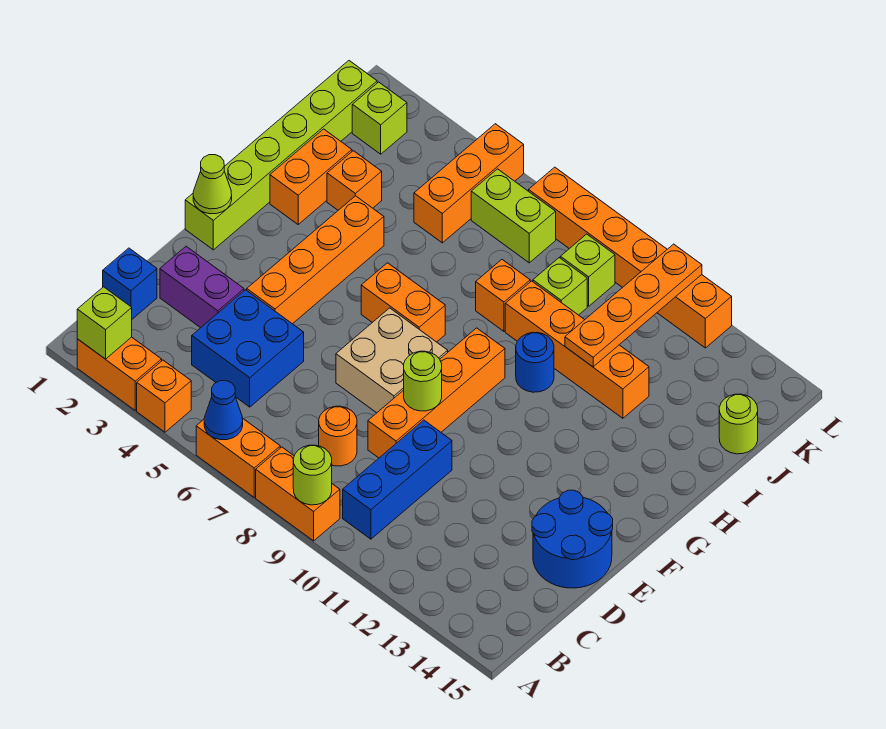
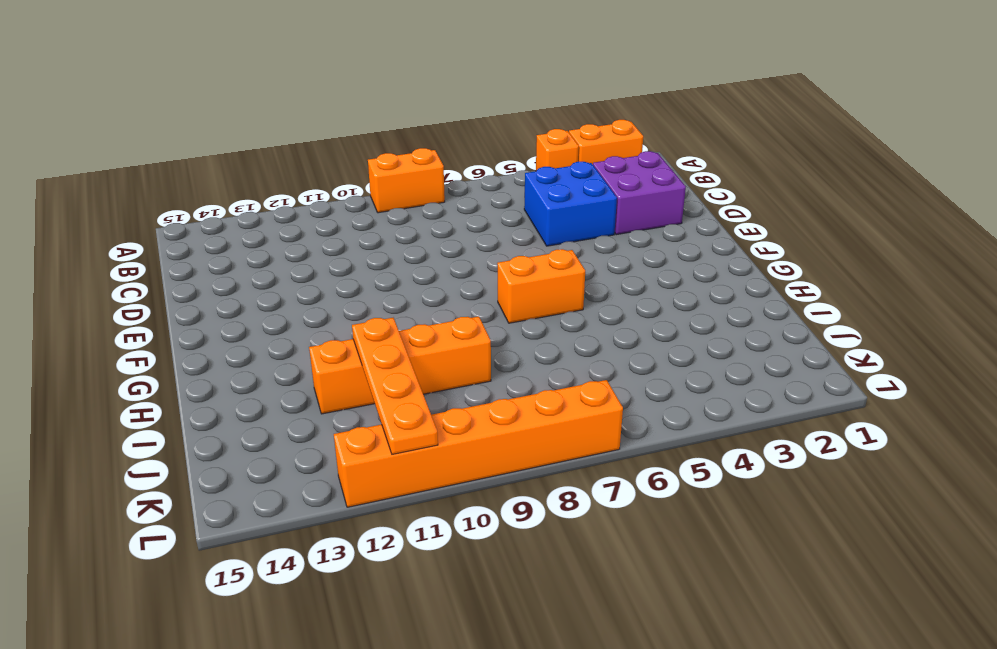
purple 2x2 brick [593,151,686,235] -> purple 1x2 brick [160,246,244,328]
none -> orange 1x2 brick [196,418,280,497]
none -> blue 1x3 brick [343,420,452,539]
none -> blue 1x1 brick [103,248,157,319]
none -> orange 1x1 round brick [319,406,357,466]

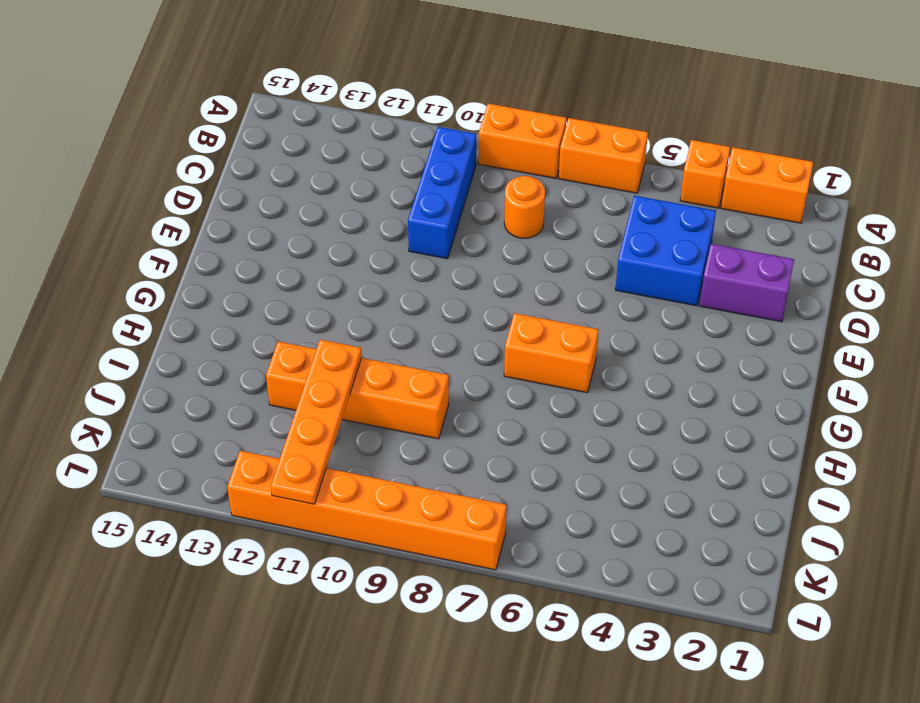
none -> blue 1x1 brick [103,248,157,319]
none -> orange 1x4 brick [368,328,505,458]
none -> blue 2x2 round brick [532,490,613,588]
none -> orange 1x4 brick [247,196,384,324]

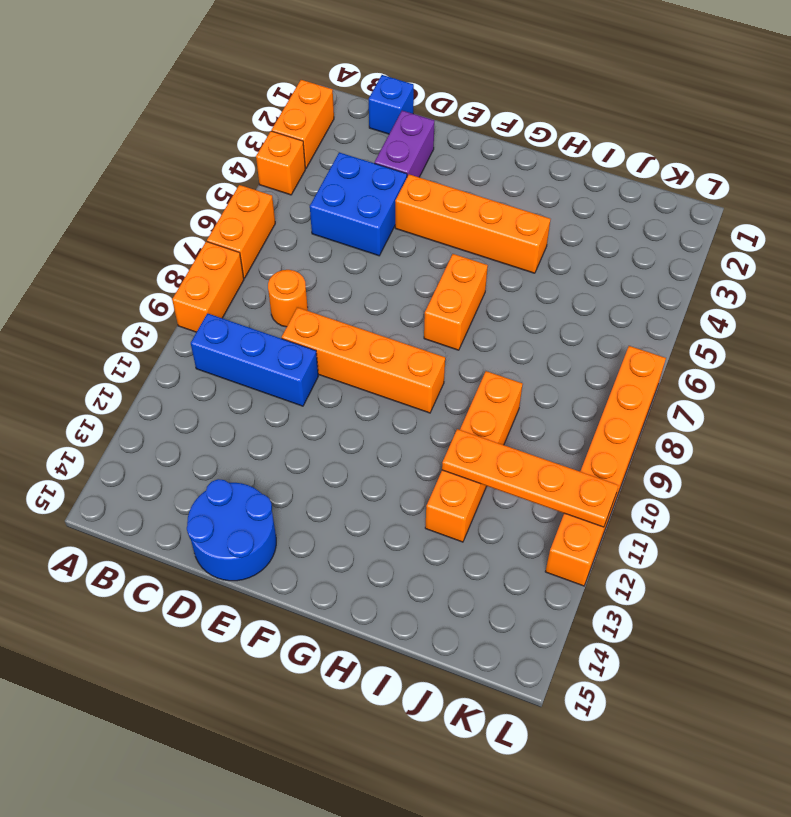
none -> tan 2x2 brick [336,308,448,413]
none -> lime 1x6 brick [185,61,377,250]
none -> orange 1x2 brick [270,129,352,224]
none -> blue 1x1 round brick [516,332,554,392]

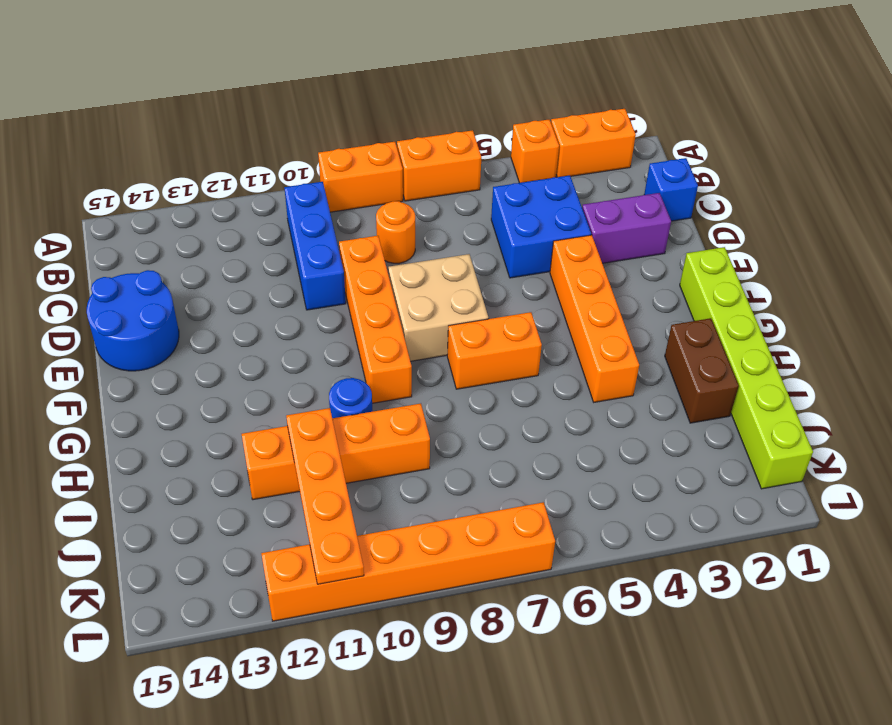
brown 1x2 brick [665,318,739,423] -> orange 1x2 brick [270,129,352,224]
none -> orange 1x1 brick [327,151,382,210]
none -> orange 1x1 brick [476,260,530,331]
none -> orange 1x3 brick [414,124,524,243]
none -> lime 1x1 brick [533,258,587,315]

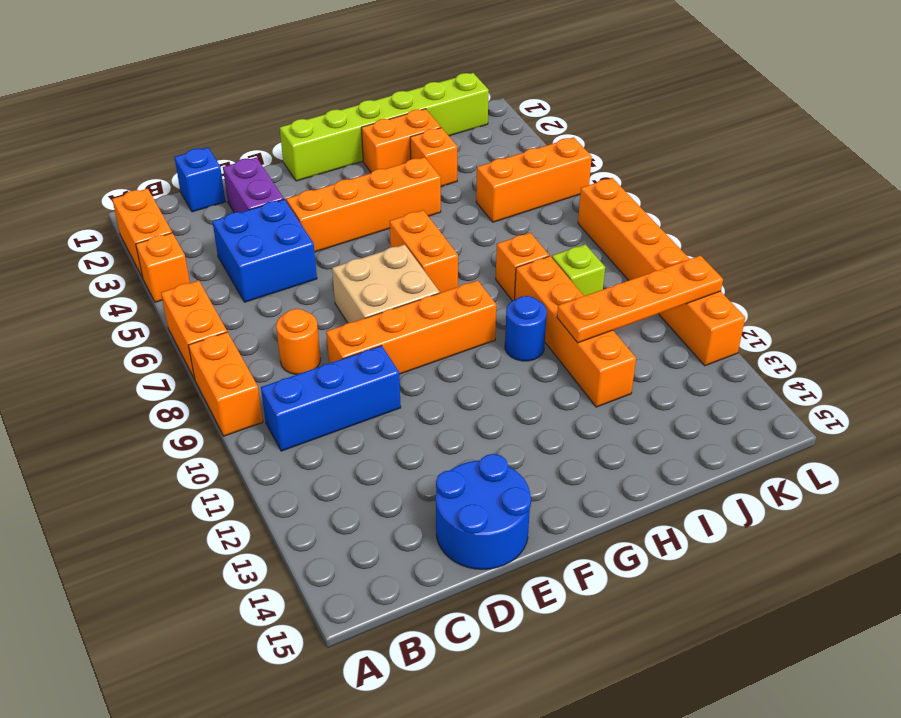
none -> lime 1x1 round brick [719,394,758,454]
none -> lime 1x1 brick [352,82,407,154]
none -> lime 1x2 brick [471,169,556,263]
none -> lime 1x1 brick [560,234,615,306]

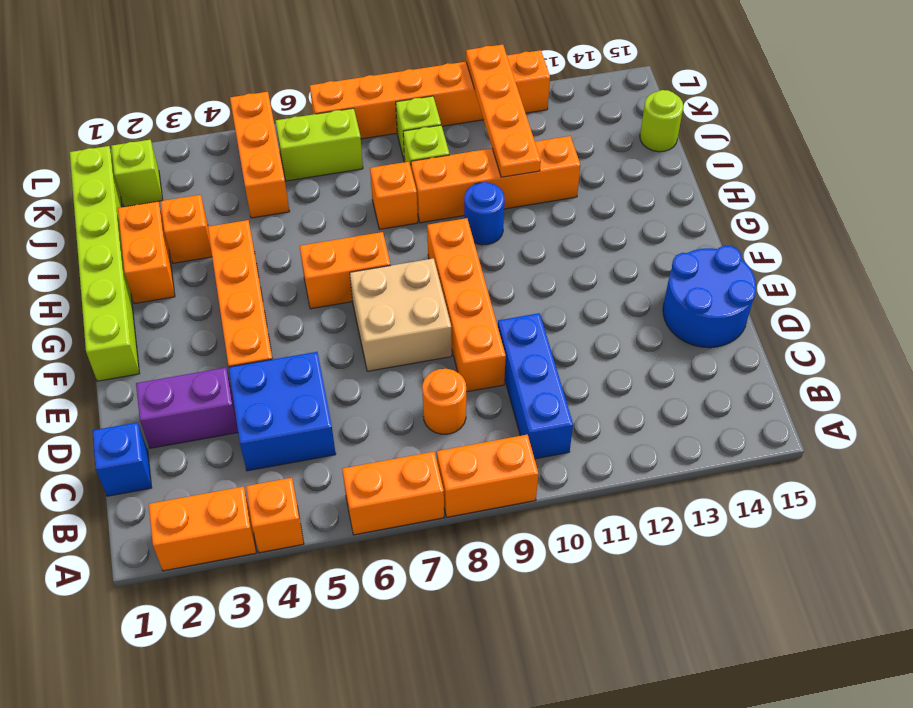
none -> lime 1x1 brick [77,287,132,359]
none -> blue 1x1 cone [204,381,243,440]
none -> lime 1x1 round brick [293,445,332,505]
none -> lime 1x1 round brick [404,351,442,411]

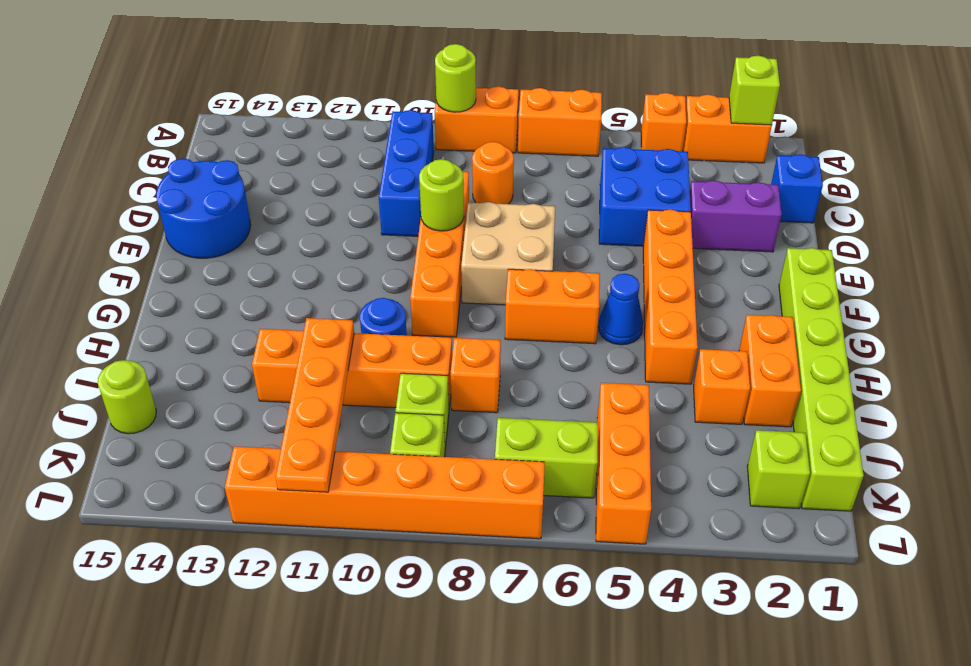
blue 1x1 cone [598,274,643,345] -> blue 1x1 cone moved to [204,381,243,440]
none -> lime 1x1 cone [193,155,232,214]

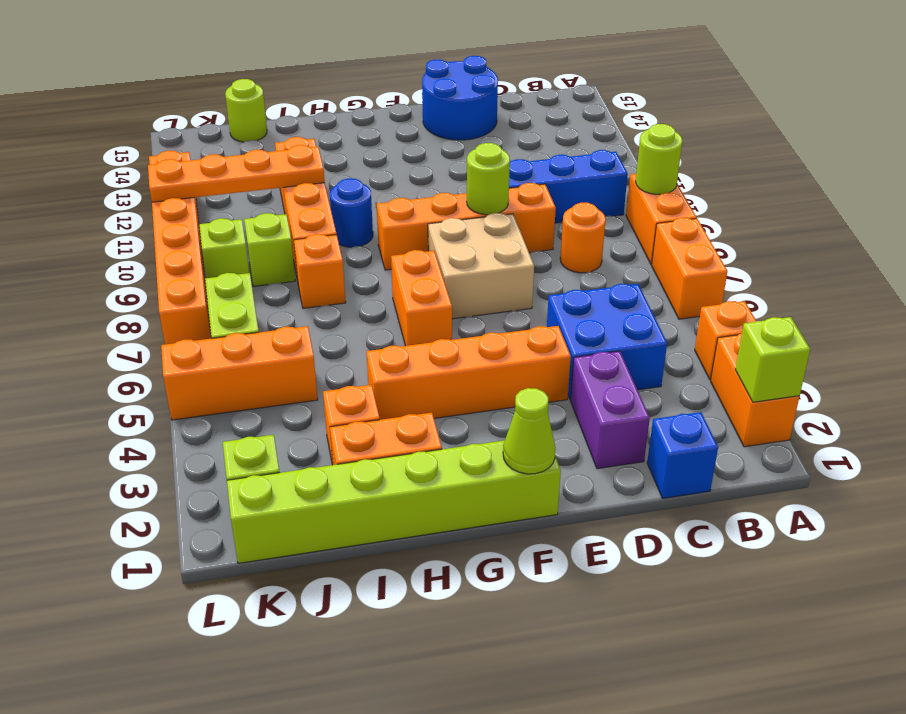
none -> blue 1x1 cone [204,381,243,440]

